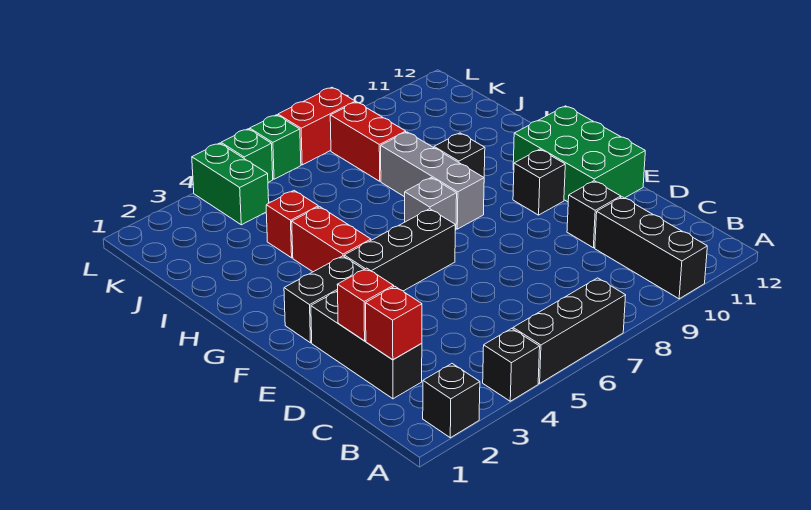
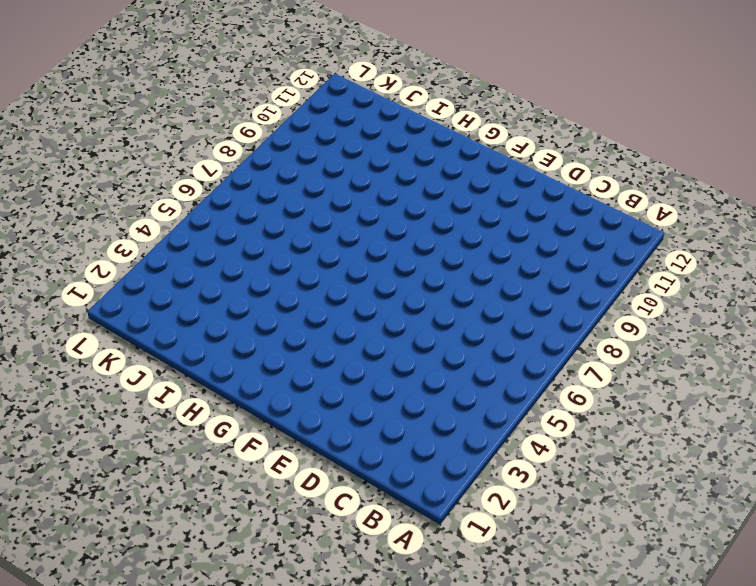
none -> black 1x1 brick [423,364,480,438]
none -> black 1x1 brick [483,328,540,401]
none -> black 1x3 brick [513,278,626,383]

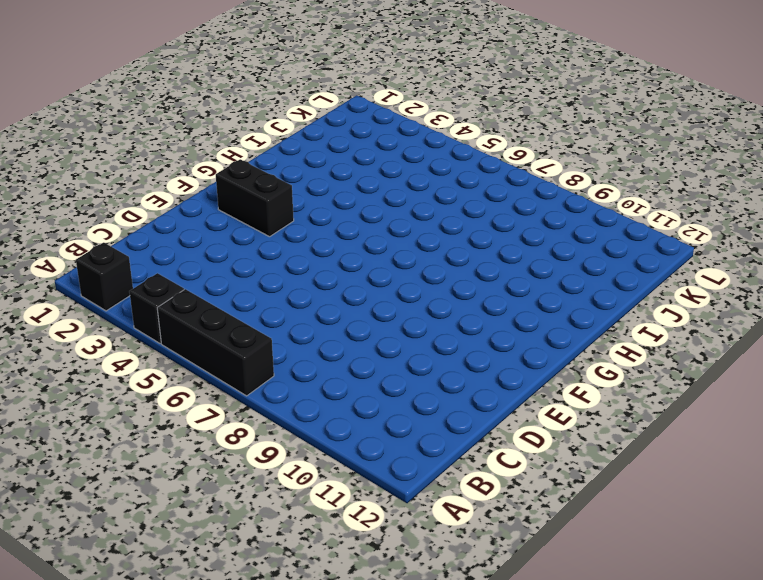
none -> black 1x3 brick [595,197,707,299]
none -> black 1x3 brick [311,291,422,399]
none -> black 1x1 brick [567,181,621,248]

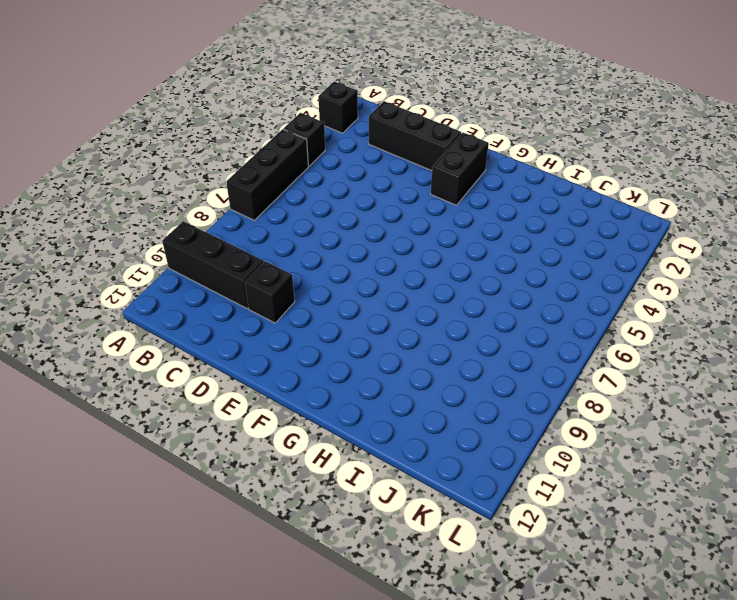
none -> green 2x3 brick [513,106,645,202]
none -> black 1x3 brick [344,209,455,291]
none -> black 1x1 brick [513,149,565,215]

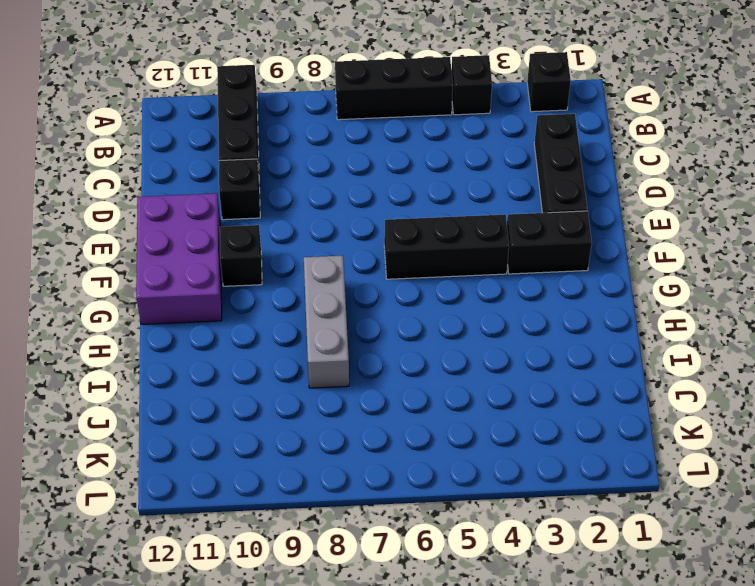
purple 2x3 brick [136,193,222,324] -> green 2x3 brick [513,106,645,202]
none -> red 1x2 brick [292,207,371,272]
none -> grey 1x1 brick [405,178,457,230]
none -> black 1x1 brick [434,133,485,177]

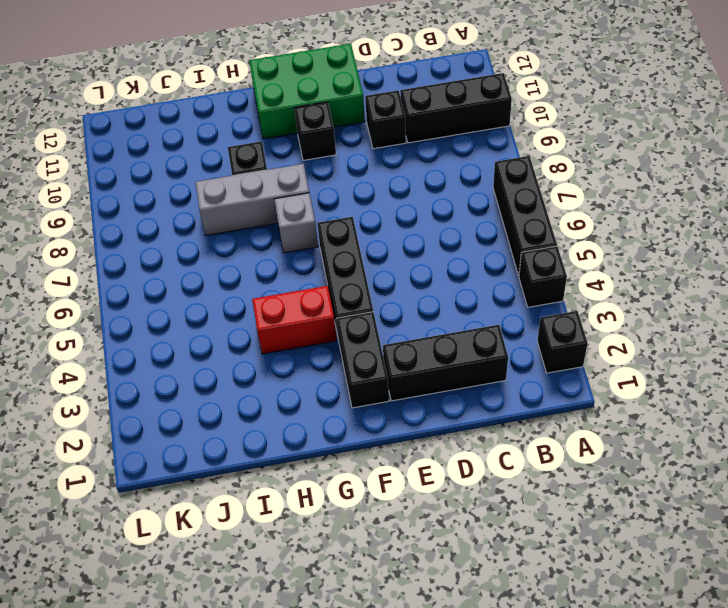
none -> red 1x1 brick [266,191,318,258]
none -> red 1x2 brick [330,102,406,181]
none -> green 1x2 brick [192,143,269,225]

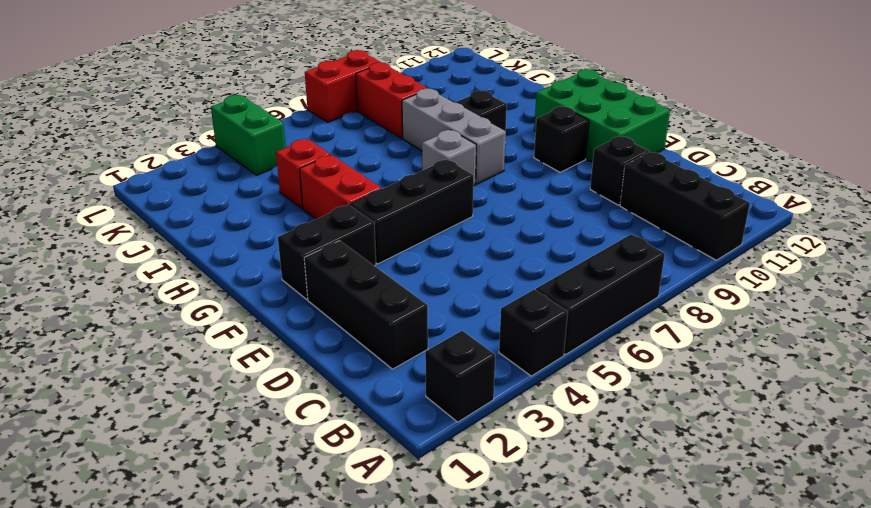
none -> green 1x1 brick [221,129,273,182]
none -> green 1x1 brick [250,115,301,179]
none -> red 1x1 brick [366,286,422,360]

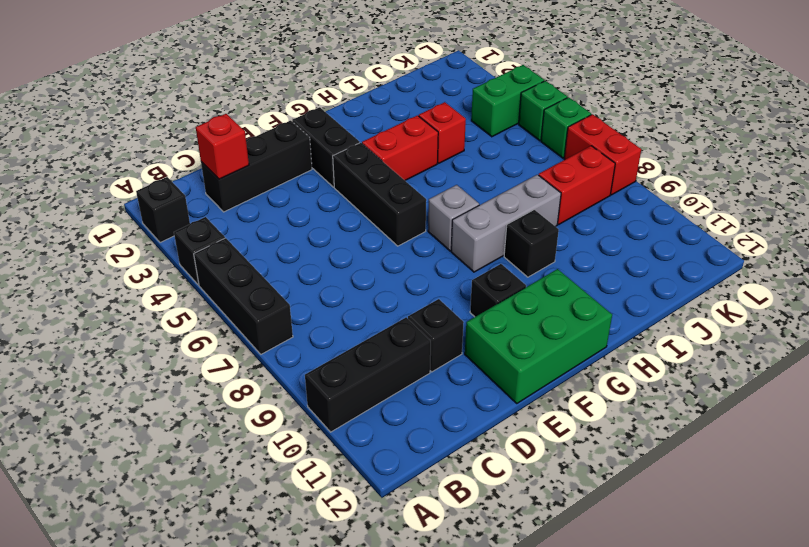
none -> red 1x1 brick [337,268,394,341]

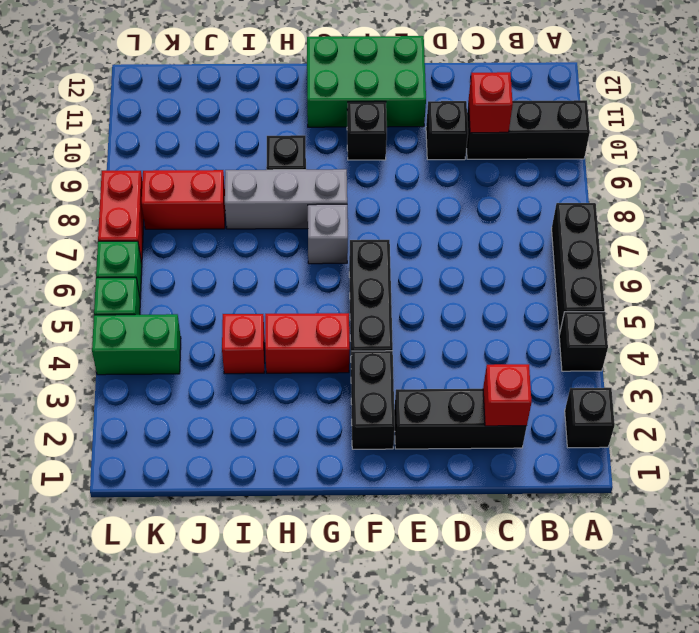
red 1x1 brick [468,72,513,133] -> red 1x1 brick moved to [337,268,394,341]

